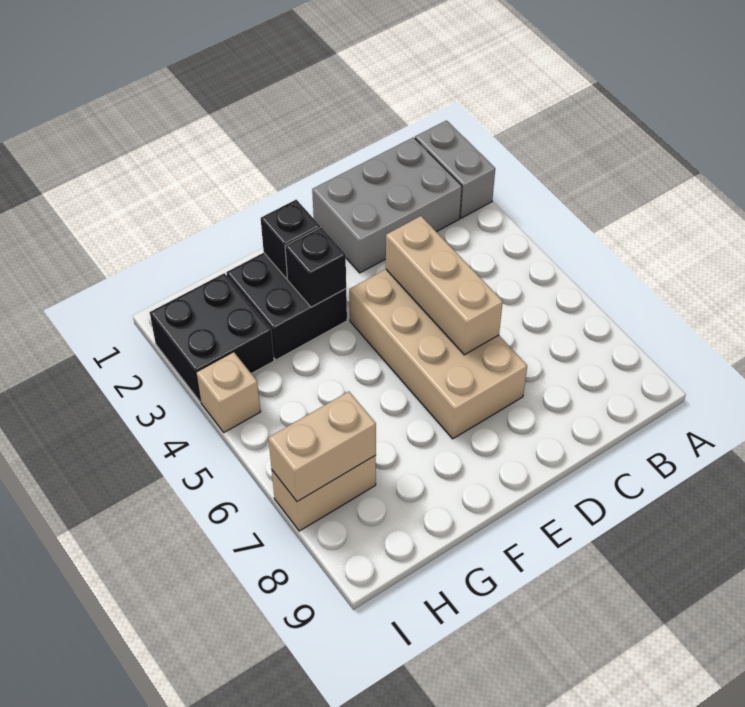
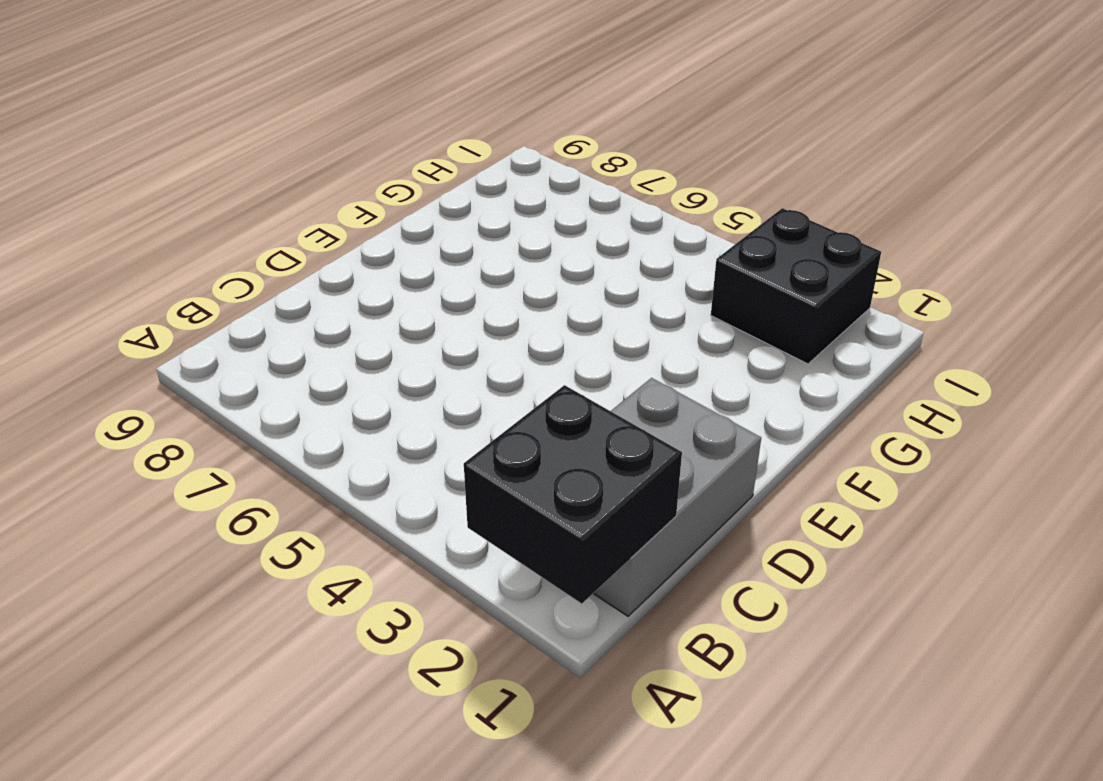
black 2x2 brick [464,385,682,604] -> black 2x2 brick moved to [226,253,347,360]
none -> grey 1x2 brick [415,121,495,218]
none -> tan 2x4 brick [349,269,527,439]

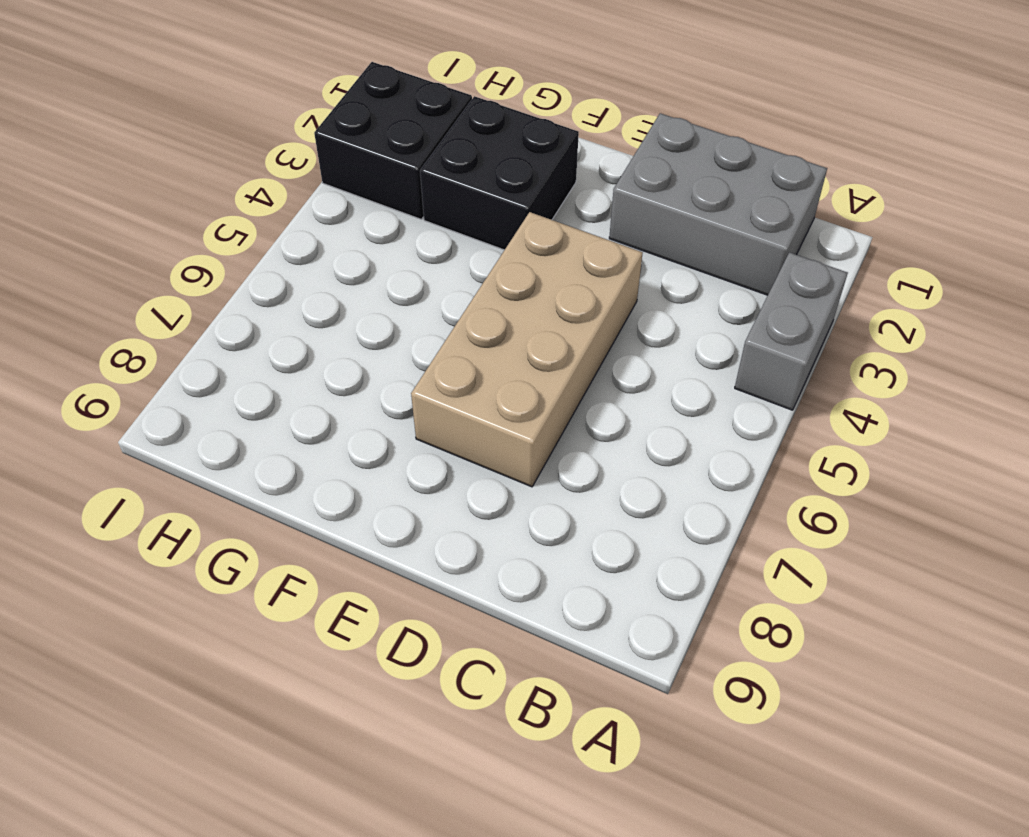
grey 1x2 brick [735,252,848,410] -> grey 1x2 brick moved to [415,121,495,218]
none -> tan 1x2 brick [272,456,376,531]
none -> tan 1x1 brick [196,352,260,432]

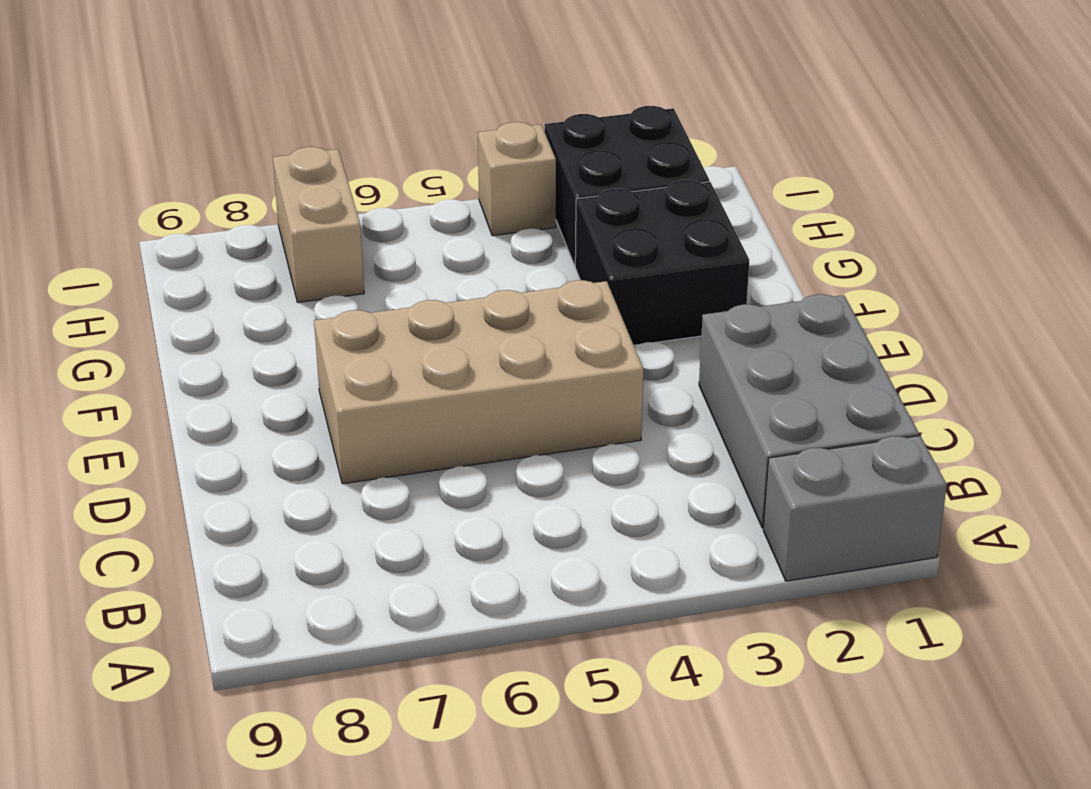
none -> tan 1x3 brick [386,216,503,355]
none -> black 1x1 brick [261,200,320,279]

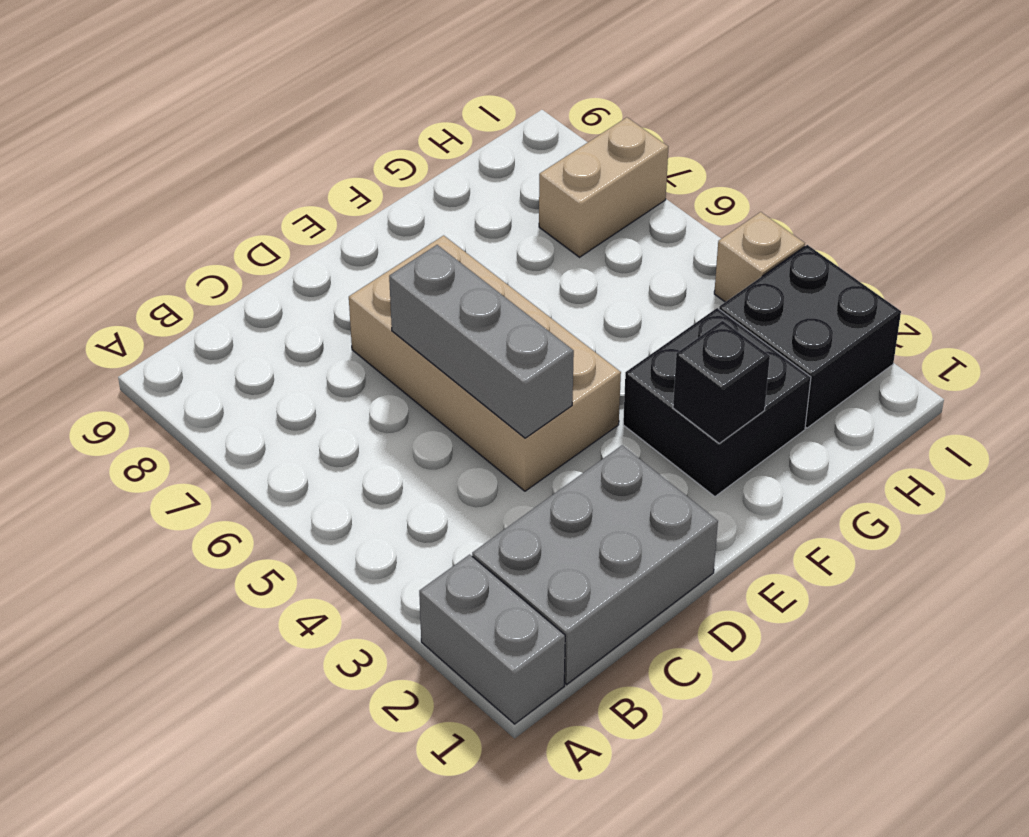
grey 1x3 brick [389,245,574,438] -> tan 1x3 brick [386,216,503,355]
none -> black 1x1 brick [285,227,346,307]
none -> tan 1x2 brick [268,392,376,502]

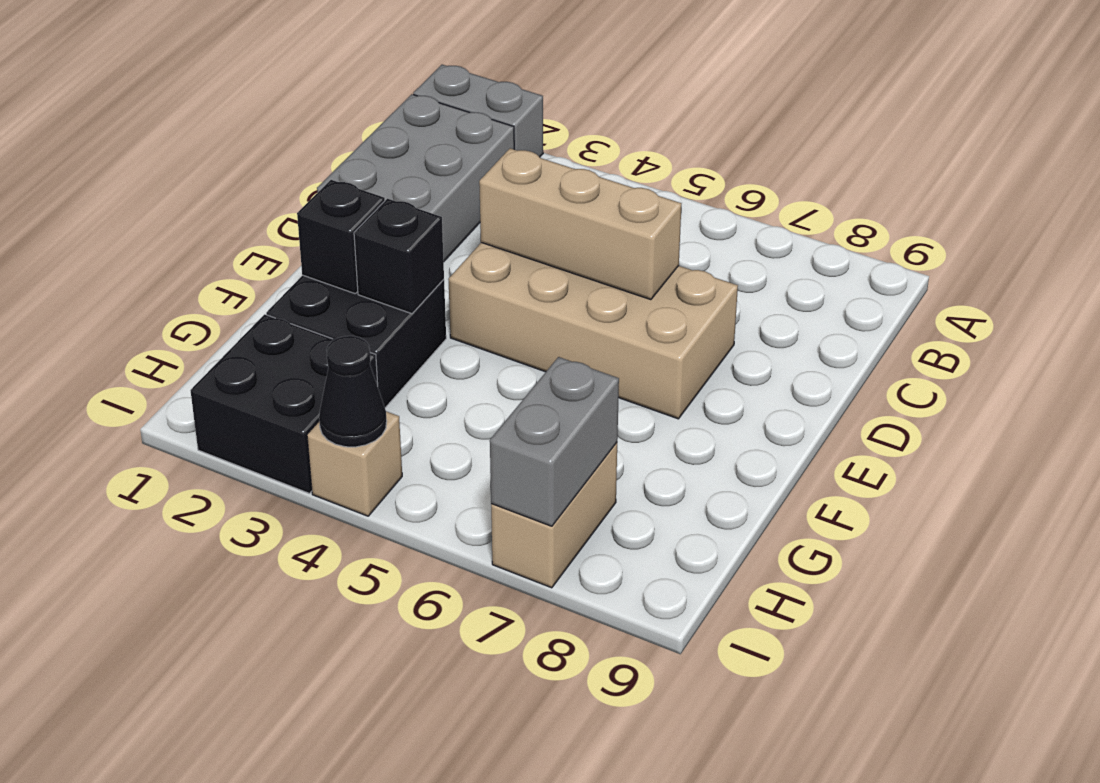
grey 1x2 brick [490,357,619,526] -> tan 1x2 brick [268,392,376,502]
black 1x1 cone [319,336,387,447] -> none

